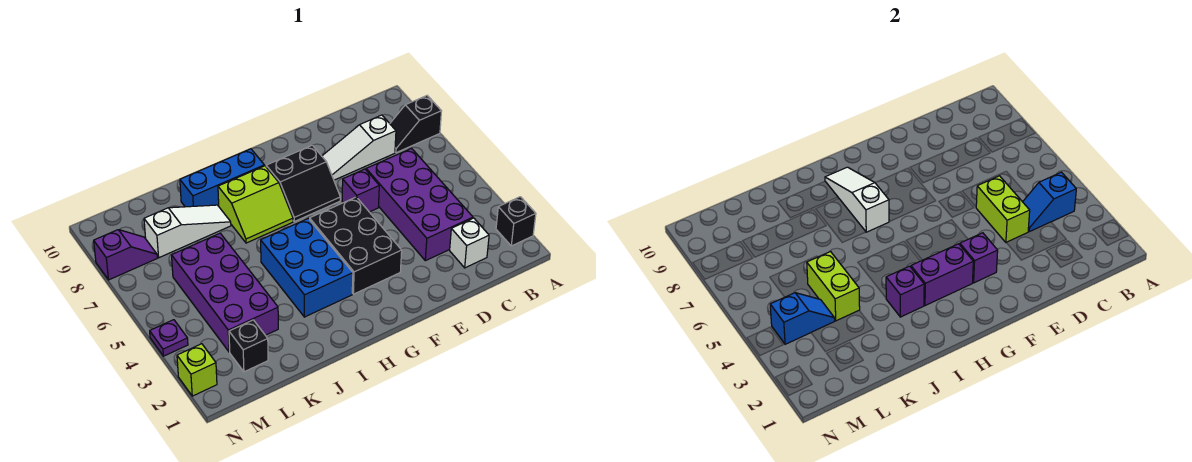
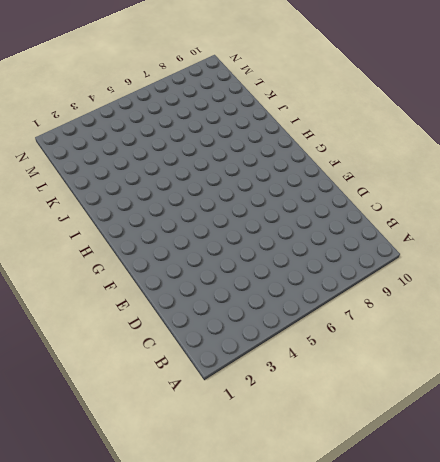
none -> black 1x1 brick [496,197,536,246]
none -> black 1x2 slope [390,96,441,153]
none -> white 1x1 brick [450,218,489,268]

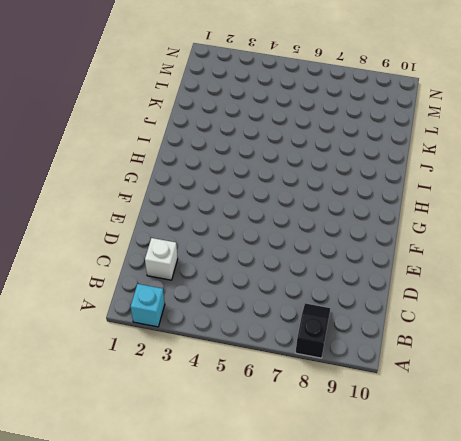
cyan 1x1 brick [130,284,165,327] -> black 1x1 brick [496,197,536,246]
none -> purple 2x4 brick [366,148,473,261]
none -> white 1x3 slope [322,115,396,180]
none -> purple 1x1 brick [342,169,379,212]

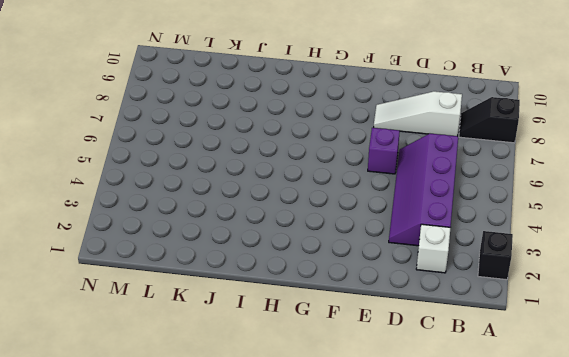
purple 2x4 slope [389,134,458,246] -> purple 2x4 brick [366,148,473,261]
none -> black 2x3 brick [309,197,402,294]
none -> black 2x2 slope [266,145,340,221]
none -> blue 2x3 brick [261,219,353,317]

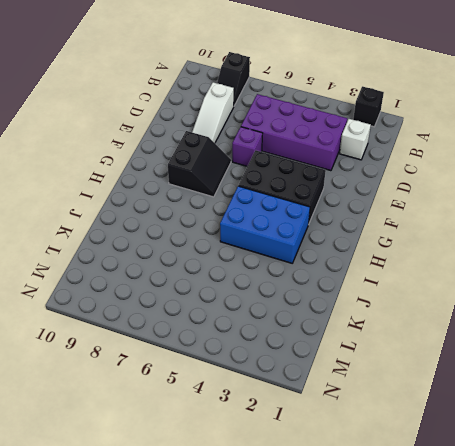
none -> lime 2x2 slope [218,166,293,243]
none -> blue 1x3 brick [180,149,264,207]
none -> white 1x3 slope [144,205,231,258]

